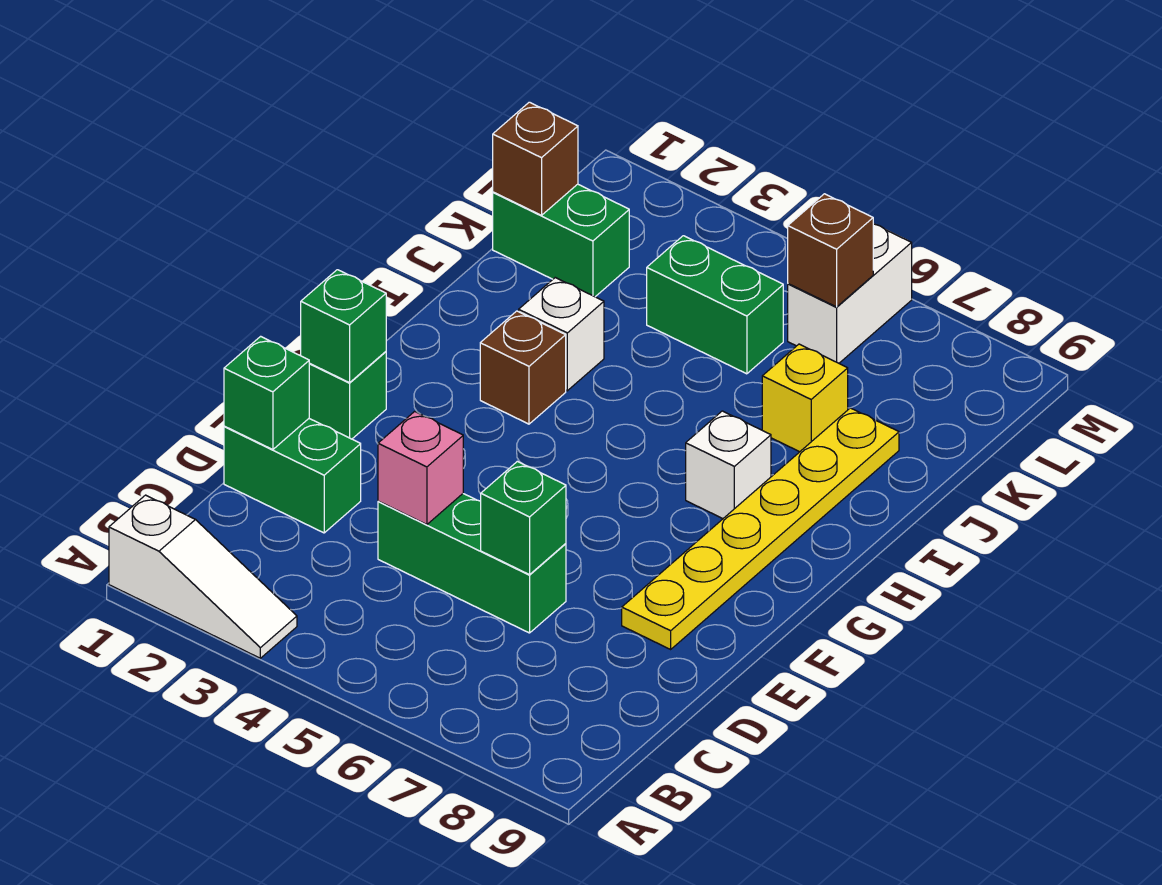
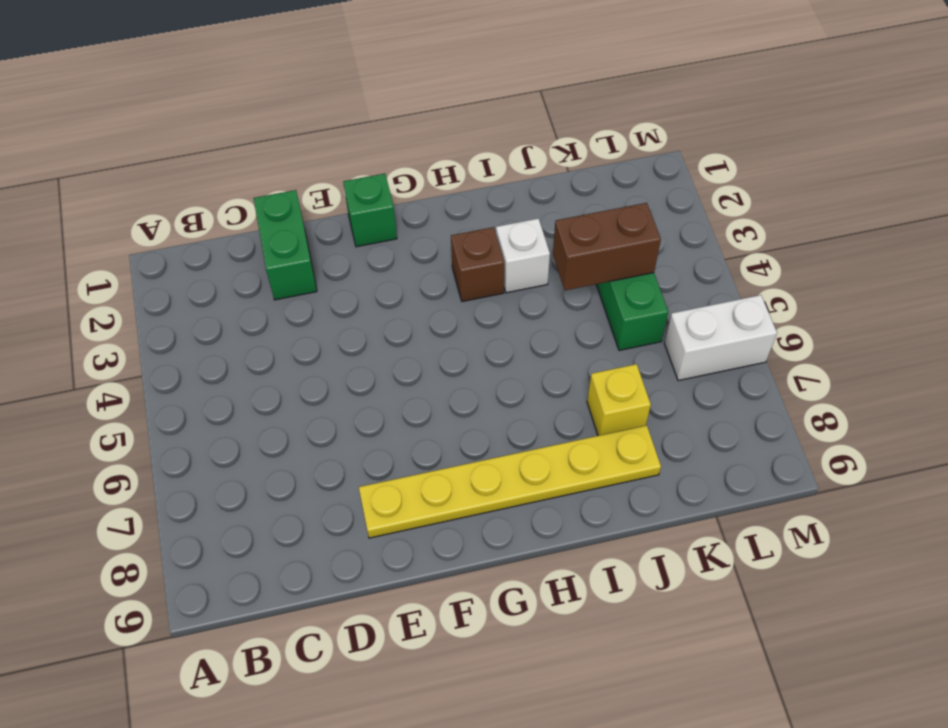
brown 1x2 brick [553,203,661,290] -> none
none -> white 1x3 slope [109,495,297,658]
none -> green 1x3 brick [378,494,566,633]
none -> white 1x1 brick [686,411,771,519]

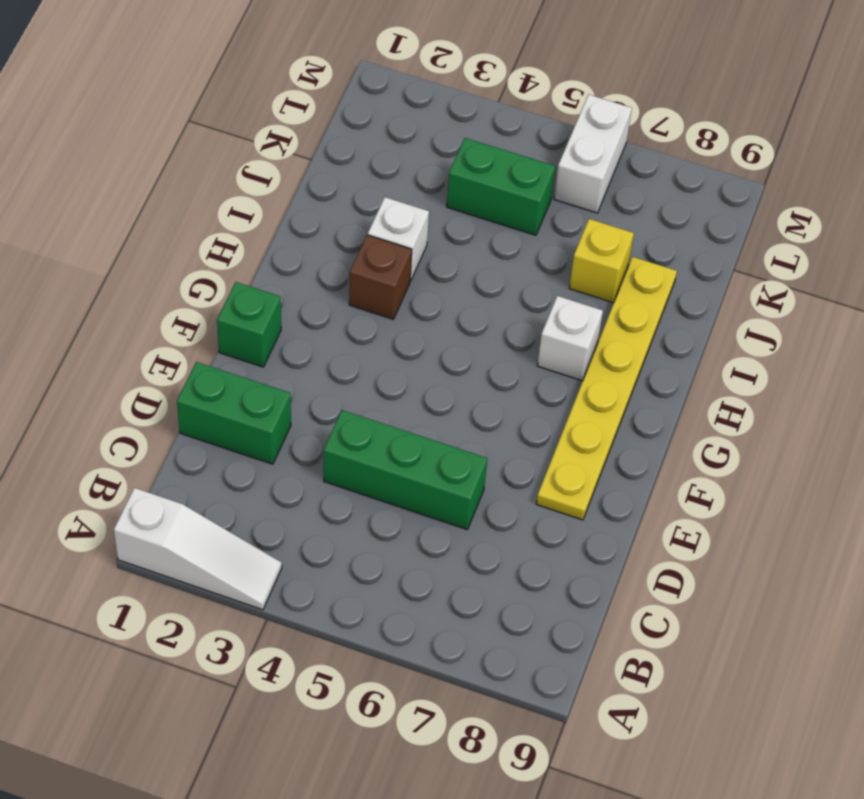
none -> green 1x2 brick [493,184,629,297]
none -> green 1x1 brick [224,336,309,450]
none -> pink 1x1 brick [378,411,463,525]

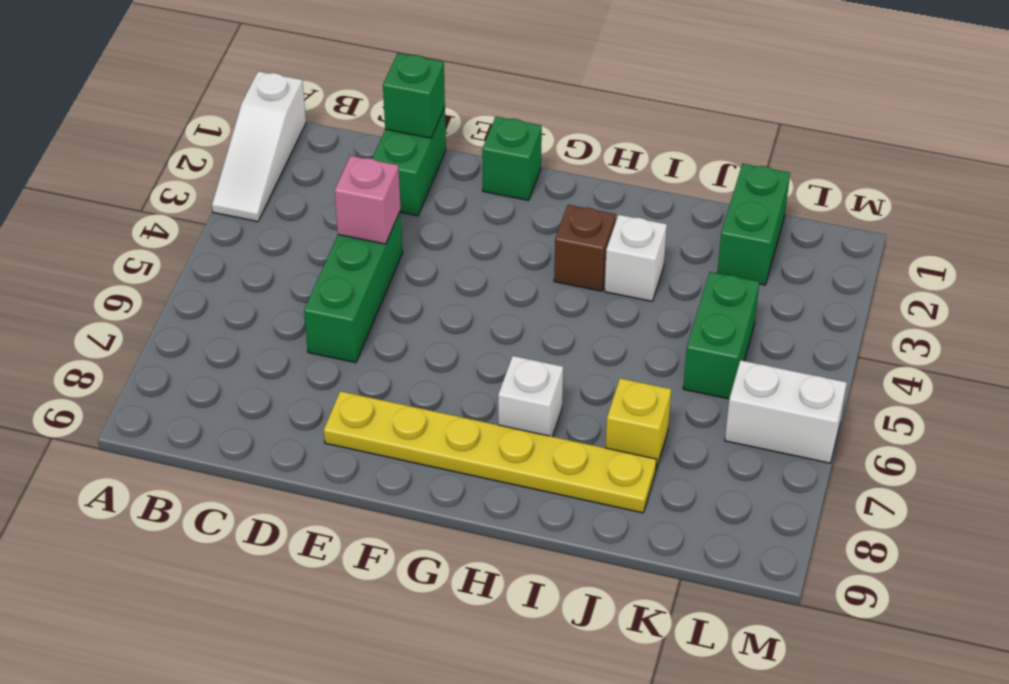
none -> green 1x1 brick [481,462,566,575]
none -> green 1x1 brick [301,270,386,383]
none -> brown 1x1 brick [493,102,578,215]

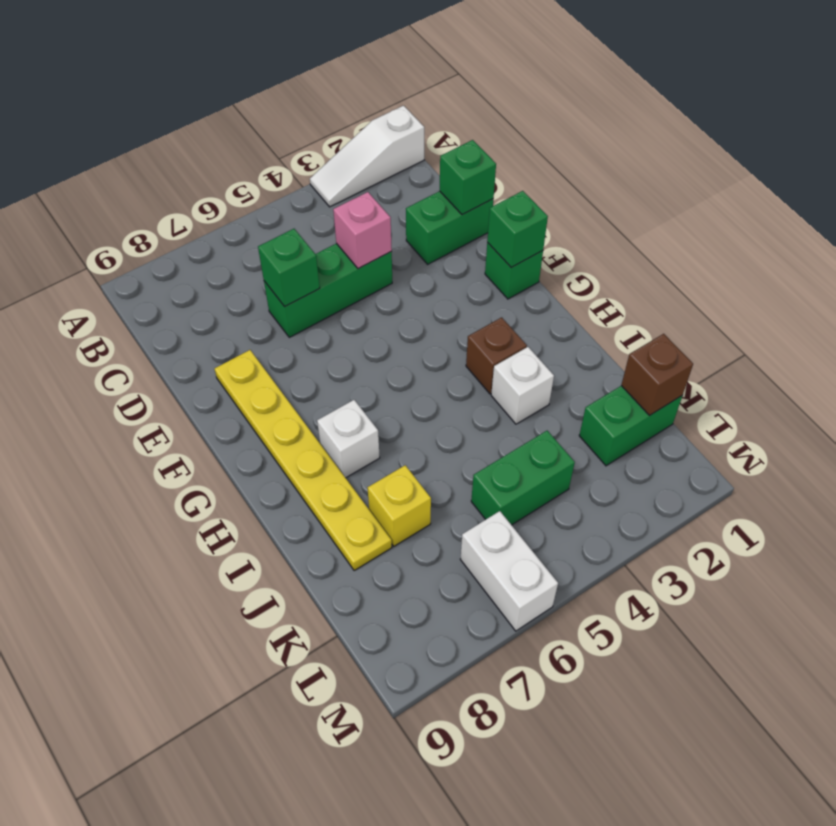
none -> brown 1x1 brick [788,194,873,307]

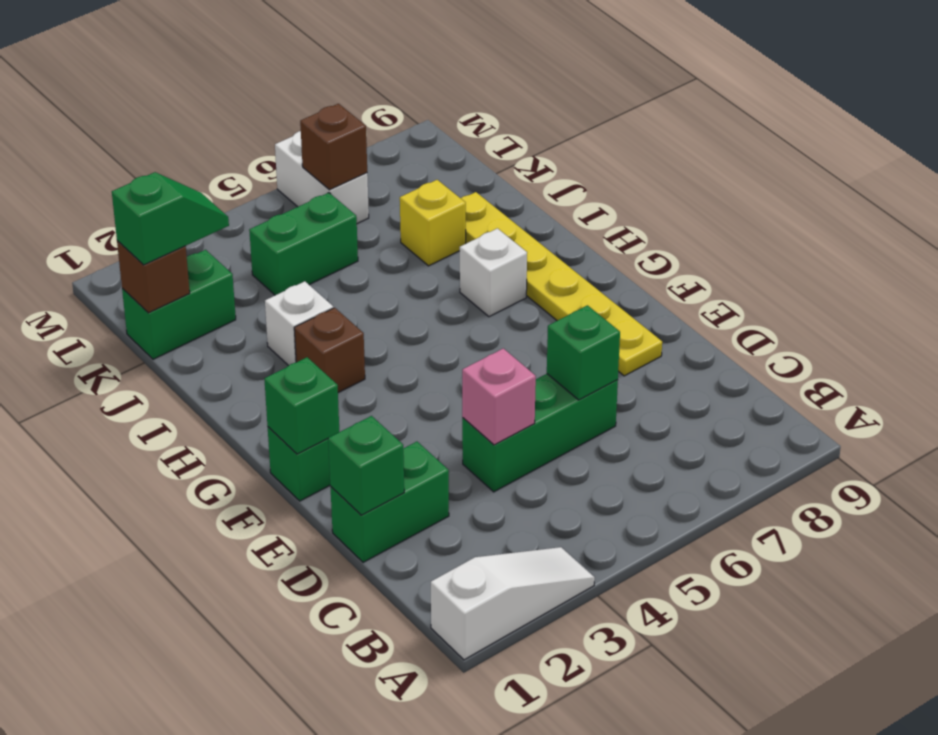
green 1x2 slope [112,172,229,265] -> none

